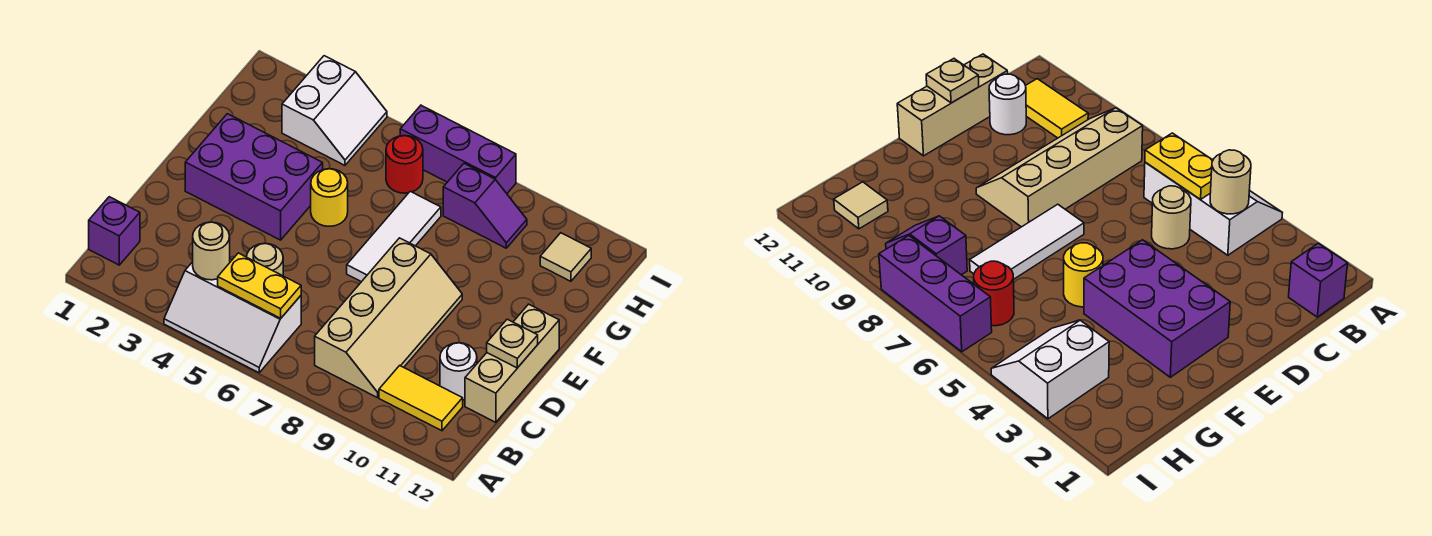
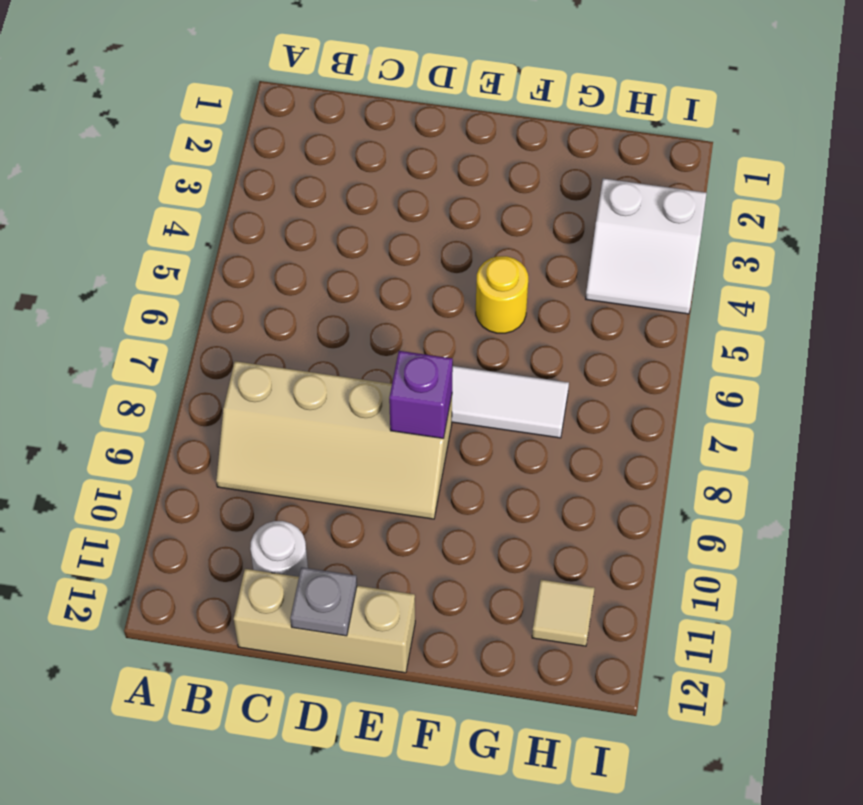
grey 1x1 plate [290,567,357,636] -> tan 1x1 plate [487,319,538,368]
purple 1x1 brick [389,351,453,439] -> purple 1x1 brick moved to [89,197,140,265]
none -> white 2x3 slope [164,259,301,373]
none -> yellow 1x2 tile [379,366,463,431]
none -> tan 1x1 round brick [247,243,283,276]

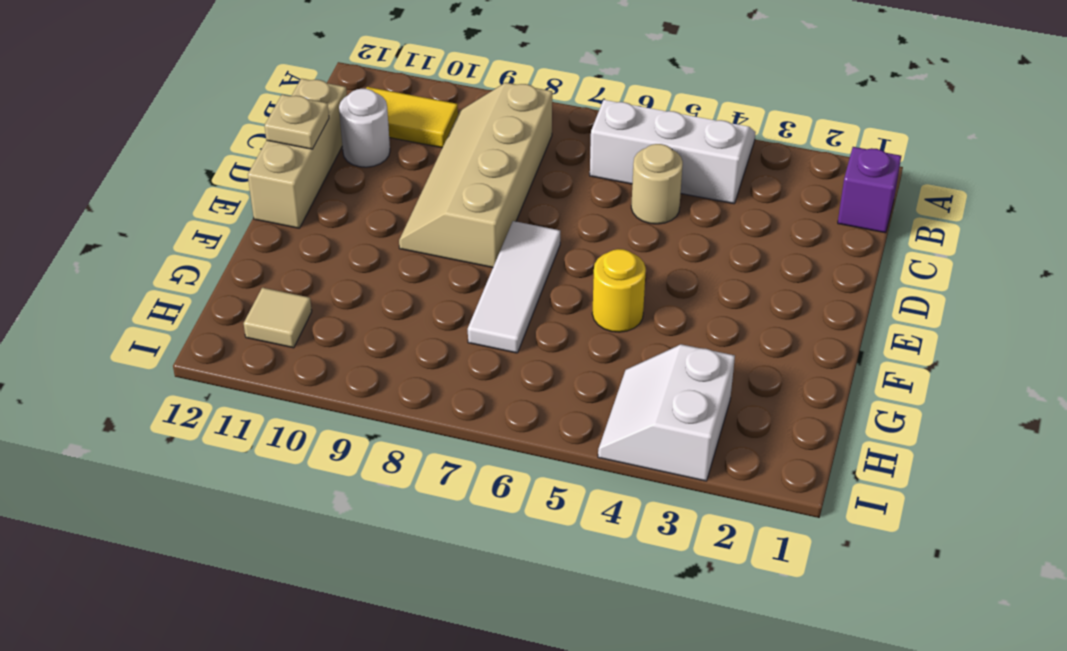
none -> purple 2x3 brick [185,114,323,240]
none -> red 1x1 round brick [386,136,423,193]
none -> purple 1x2 slope [443,163,527,248]

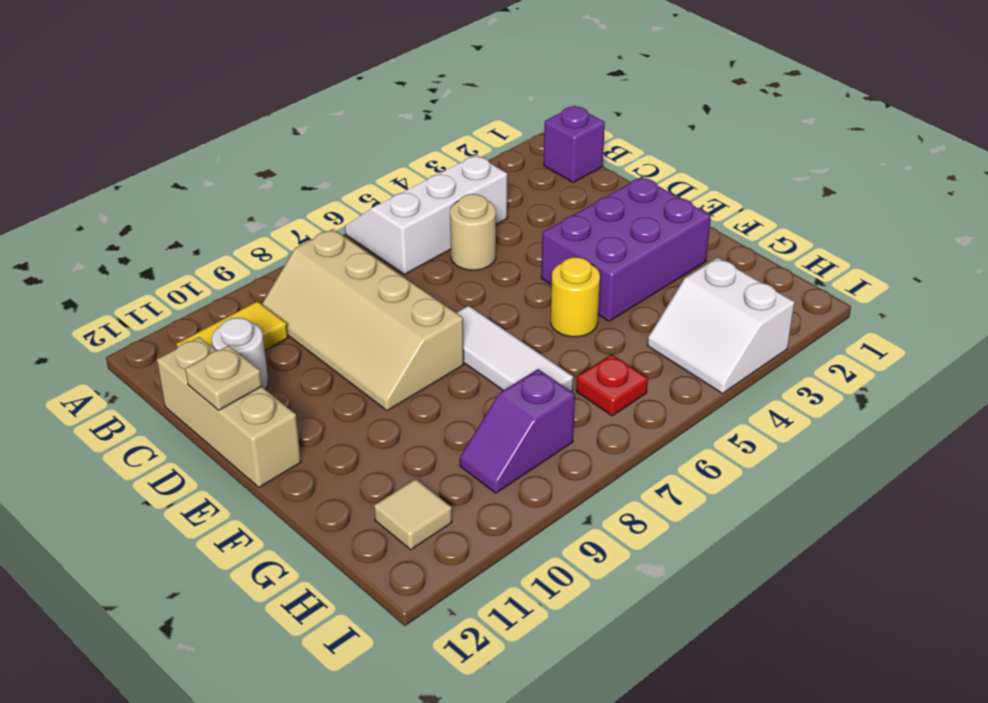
red 1x1 plate [576,354,648,416] -> red 1x1 round brick [386,136,423,193]
none -> purple 1x3 brick [400,105,516,193]
none -> tan 1x1 round brick [193,222,230,280]
none -> yellow 1x2 plate [218,253,301,318]

